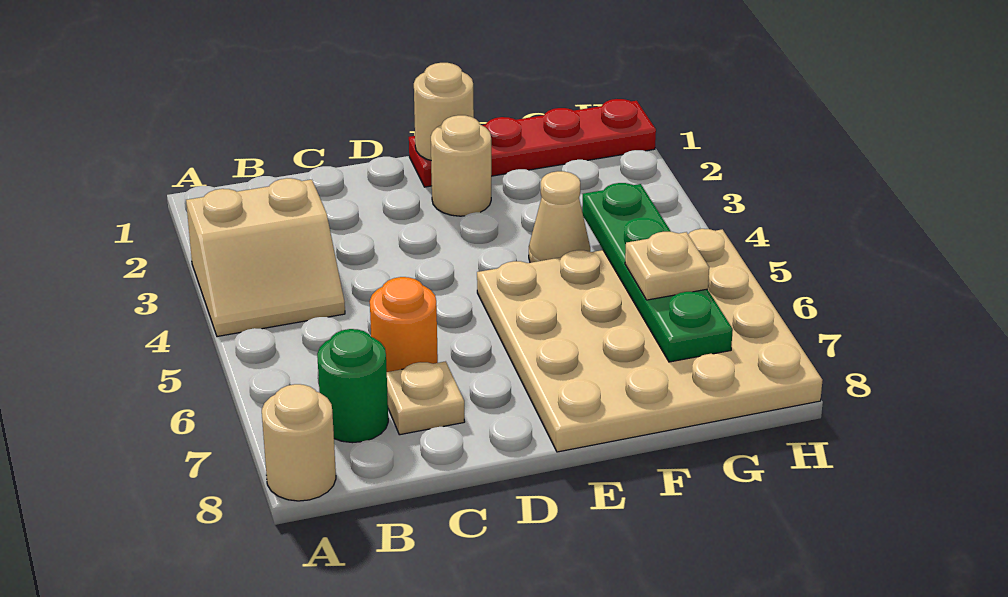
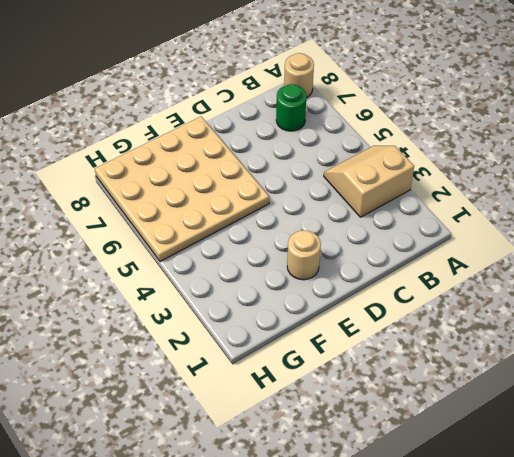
none -> orange 1x1 round brick [370,277,438,372]
none -> tan 1x1 plate [387,361,465,435]
none -> red 1x4 plate [409,99,656,187]

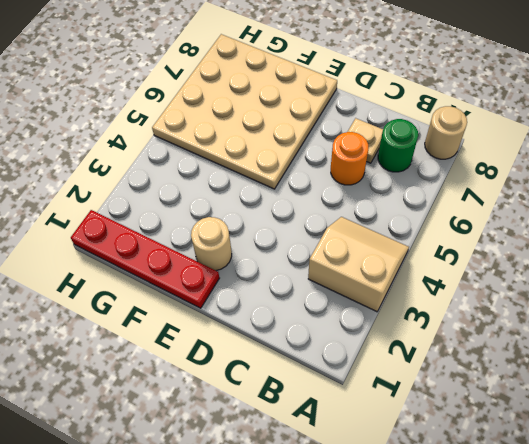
none -> tan 1x1 cone [529,171,590,263]
none -> tan 1x1 round brick [414,63,474,160]
none -> green 1x4 plate [582,183,733,362]

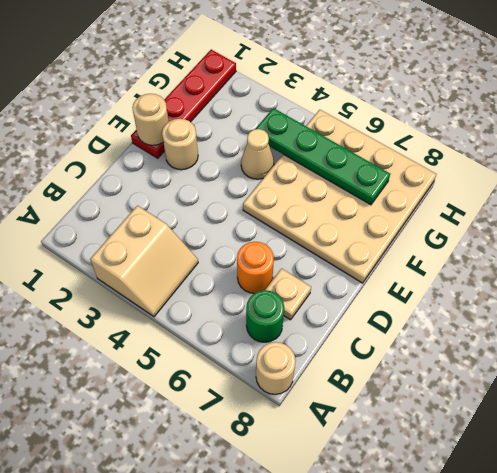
none -> tan 1x1 plate [625,232,709,300]

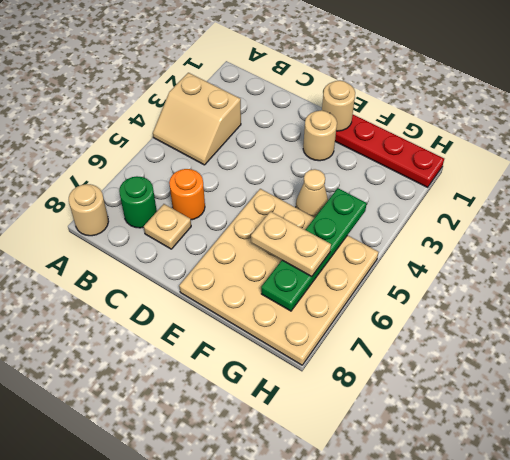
tan 1x2 plate [251,211,331,276] -> tan 1x1 plate [625,232,709,300]

